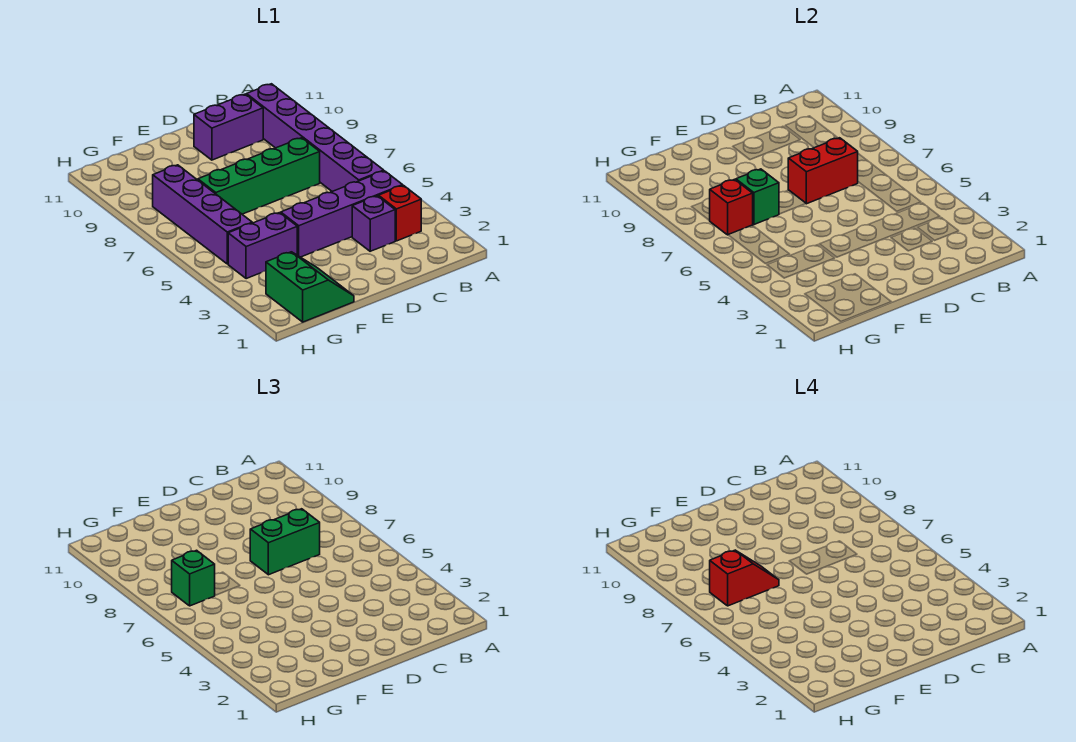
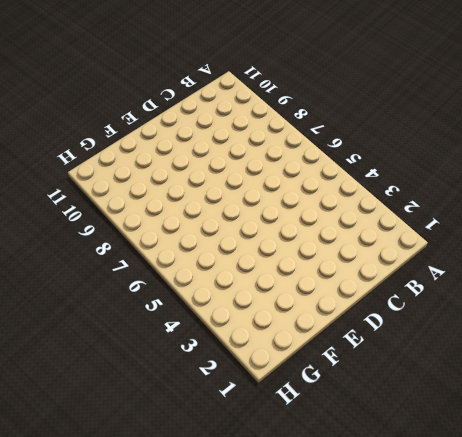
none -> red 1x1 brick [379,185,421,241]
none -> purple 1x4 brick [281,171,403,257]
none -> purple 1x6 brick [246,84,384,191]

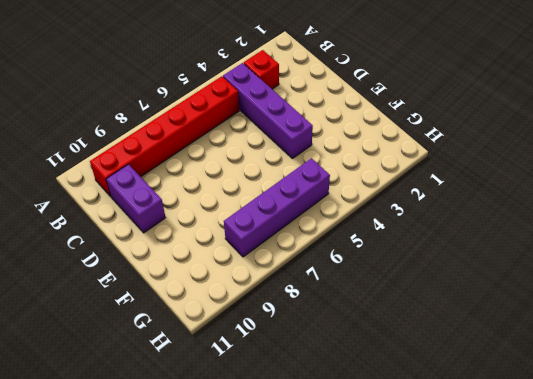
red 1x6 brick [90,76,239,196] -> purple 1x6 brick [246,84,384,191]
none -> purple 1x1 brick [352,196,395,251]
none -> green 1x4 brick [198,138,320,214]
none -> green 2x2 slope [266,252,354,322]

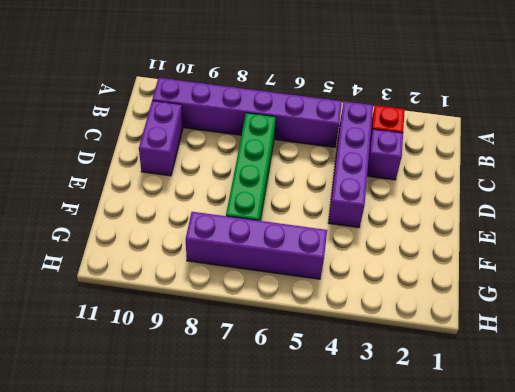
none -> green 2x2 slope [266,252,354,322]
none -> purple 1x2 brick [228,213,297,279]
none -> red 1x2 brick [788,138,858,204]

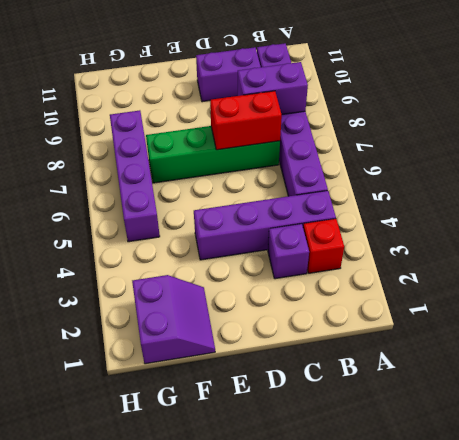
purple 1x2 brick [238,62,308,114] -> purple 1x2 brick moved to [228,213,297,279]
purple 2x2 slope [132,275,215,364] -> green 2x2 slope [266,252,354,322]
none -> green 1x1 brick [736,169,779,224]
none -> red 1x1 brick [709,179,753,235]
none -> green 1x2 brick [250,509,320,575]

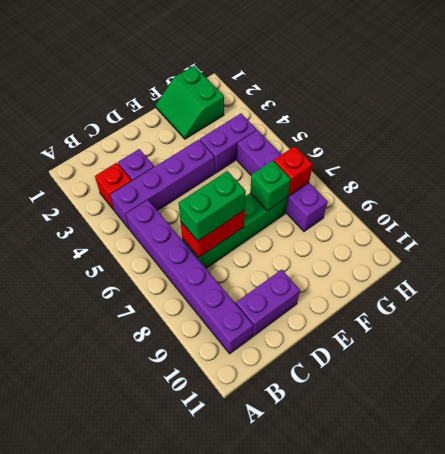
none -> green 1x1 brick [172,550,215,606]
none -> red 1x2 slope [710,550,779,606]

